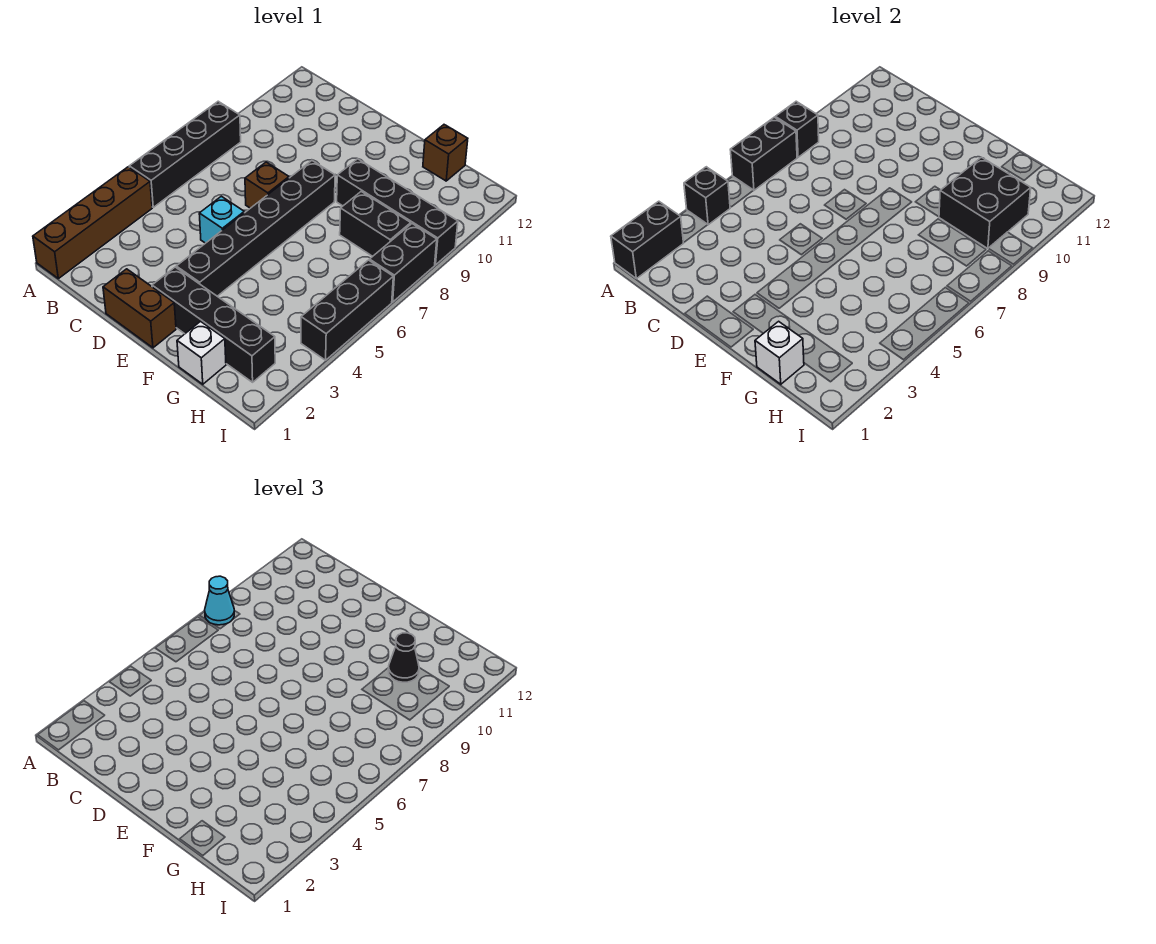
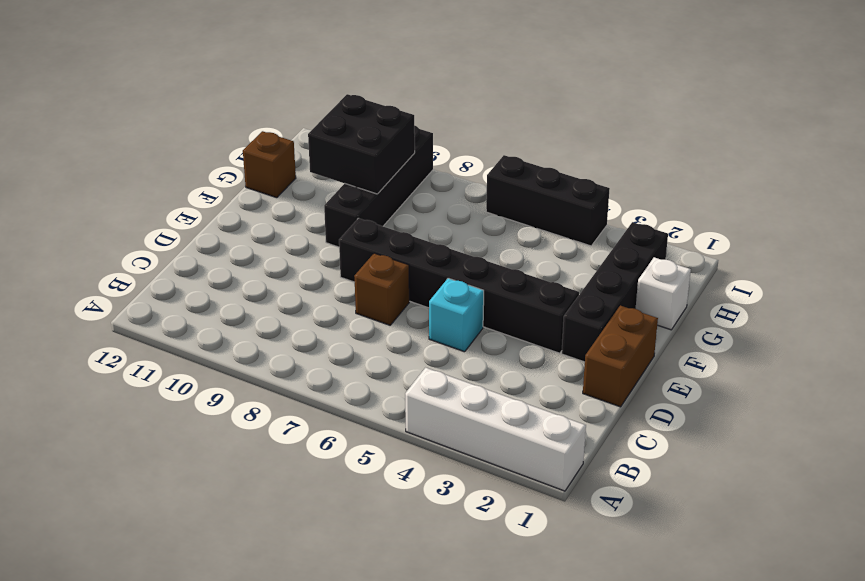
white 1x4 brick [405,368,586,491] -> brown 1x4 brick [33,167,152,279]
none -> black 1x4 brick [129,101,241,207]
none -> black 1x2 brick [340,192,411,256]
none -> black 1x2 brick [369,224,437,302]

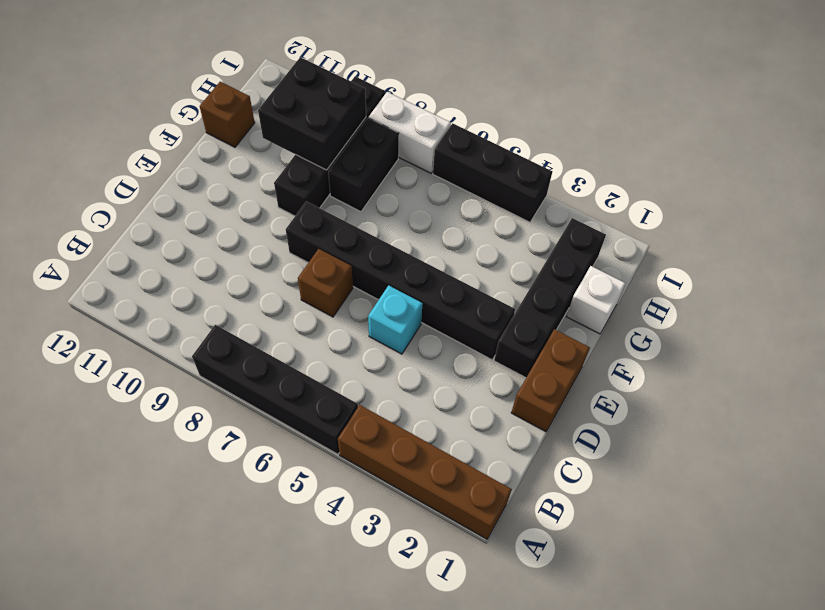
white 1x2 brick [369,92,451,173] -> black 1x2 brick [369,224,437,302]
none -> black 1x2 brick [611,201,683,279]
none -> black 1x1 brick [684,167,730,225]
none -> black 1x2 brick [730,117,797,190]

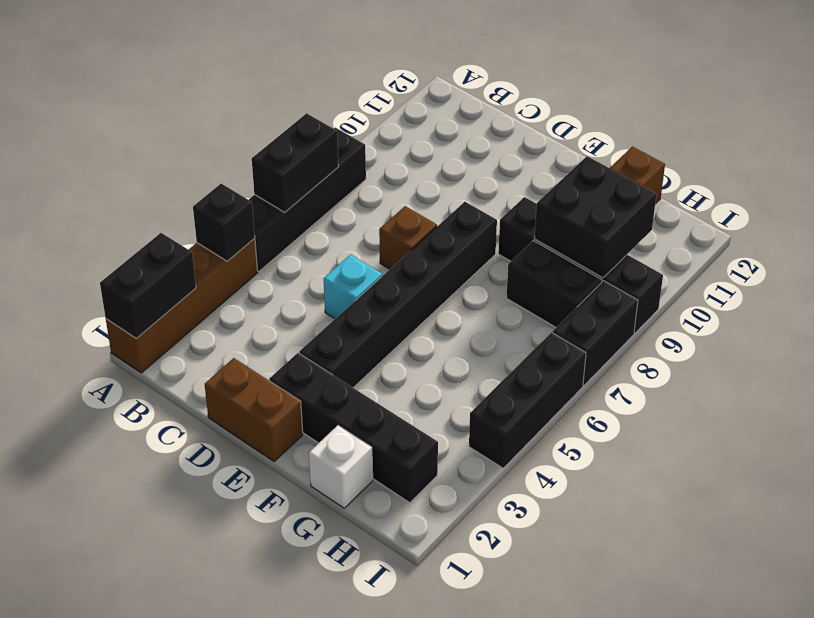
none -> black 1x1 brick [775,101,819,157]
none -> white 1x1 brick [755,321,804,384]
none -> cyan 1x1 cone [205,576,234,625]

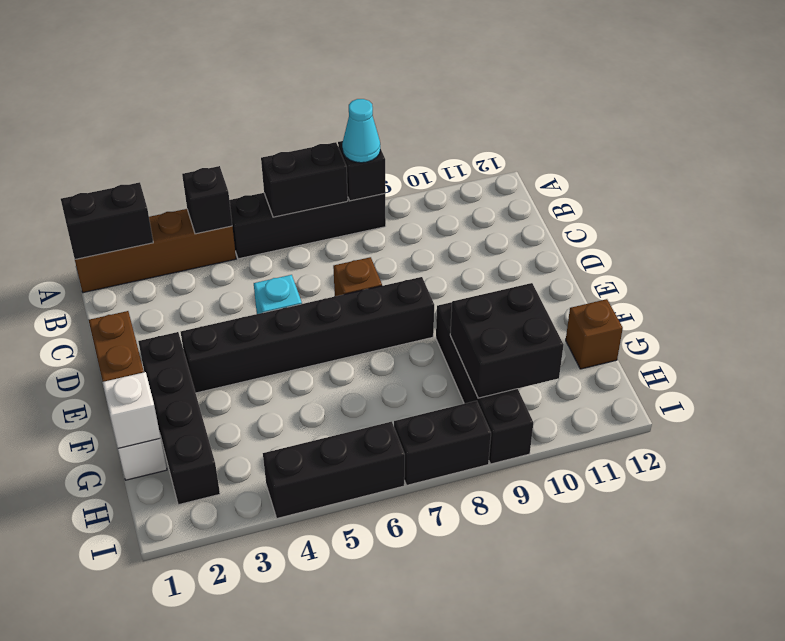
none -> black 1x2 brick [340,192,411,256]
none -> black 1x1 cone [388,633,419,682]

